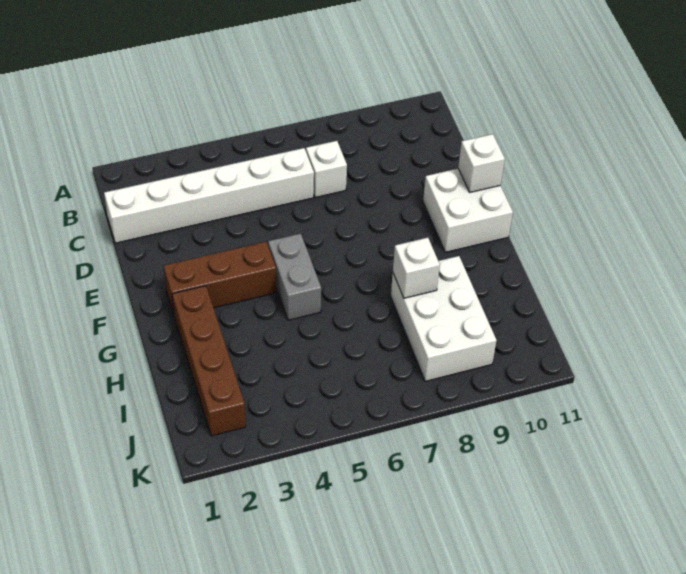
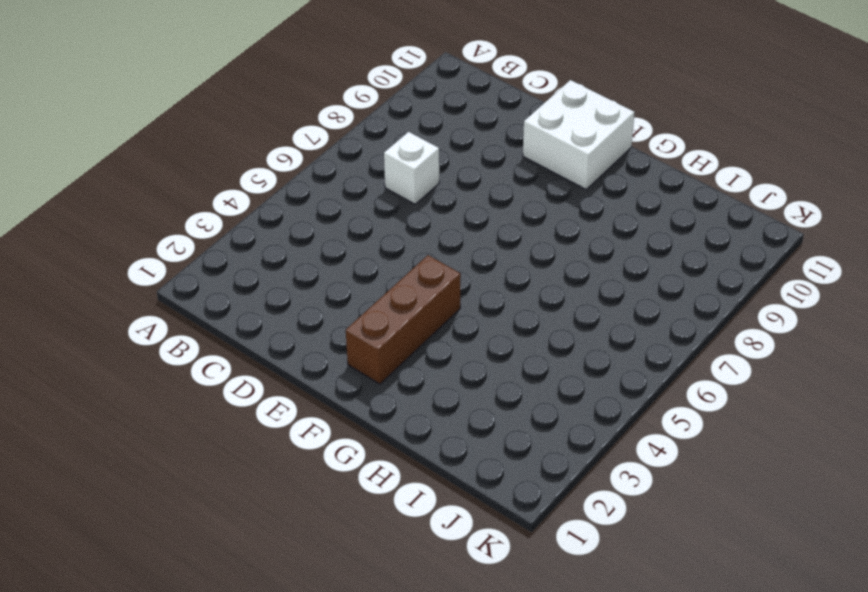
none -> white 1x6 brick [104,148,314,243]
none -> grey 1x2 brick [268,234,321,320]

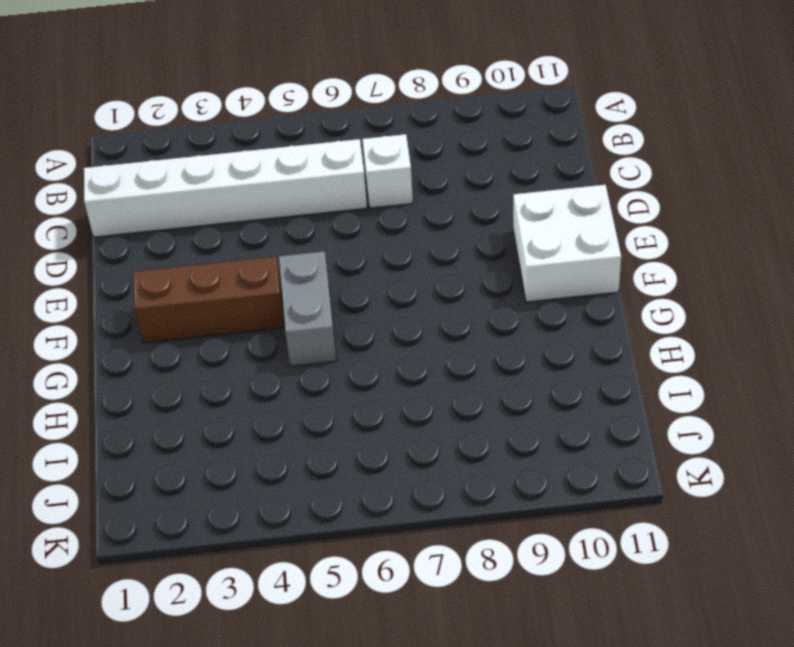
none -> brown 1x4 brick [172,286,246,436]
none -> white 2x3 brick [391,256,497,381]

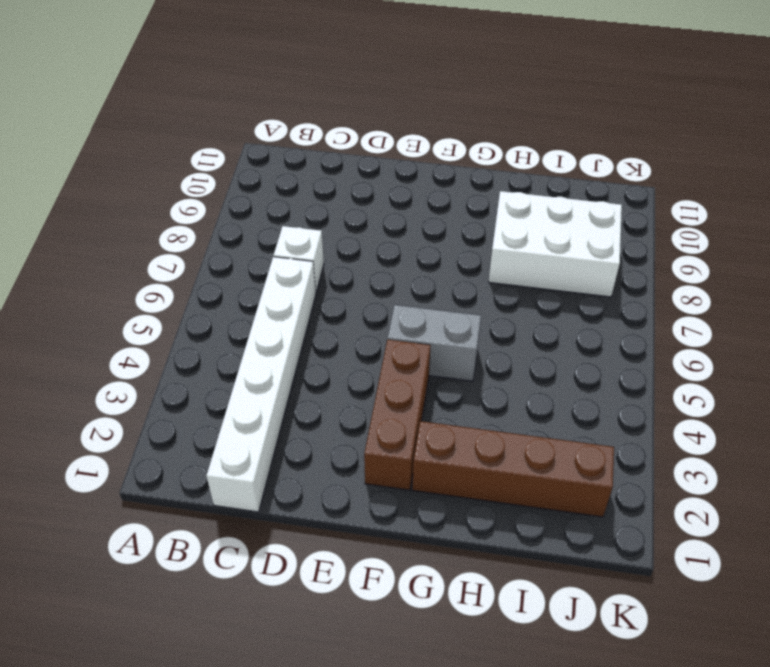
none -> white 2x2 brick [423,169,513,252]
none -> white 1x1 brick [458,134,505,192]

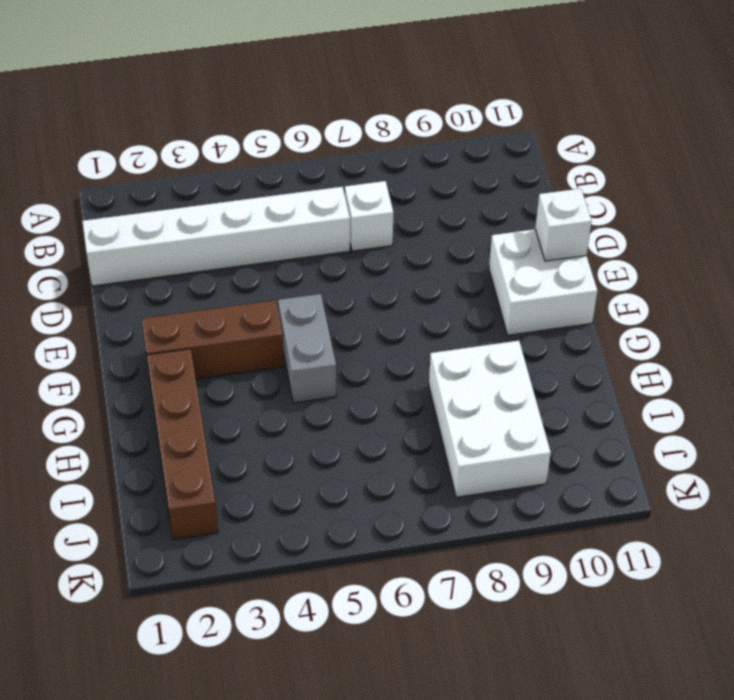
none -> white 1x1 brick [393,238,440,298]

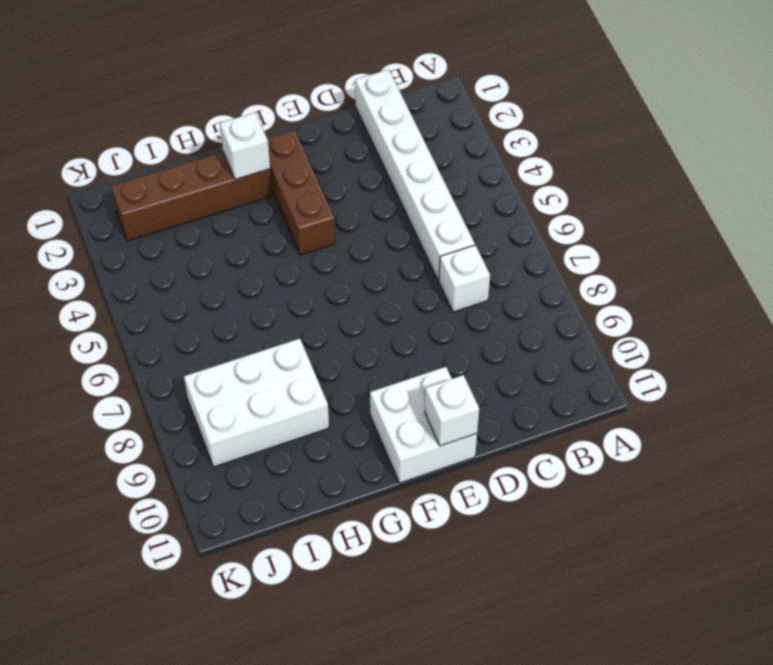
white 1x1 brick [220,113,270,179] -> white 1x1 brick moved to [393,238,440,298]
none -> grey 1x2 brick [268,234,321,320]

